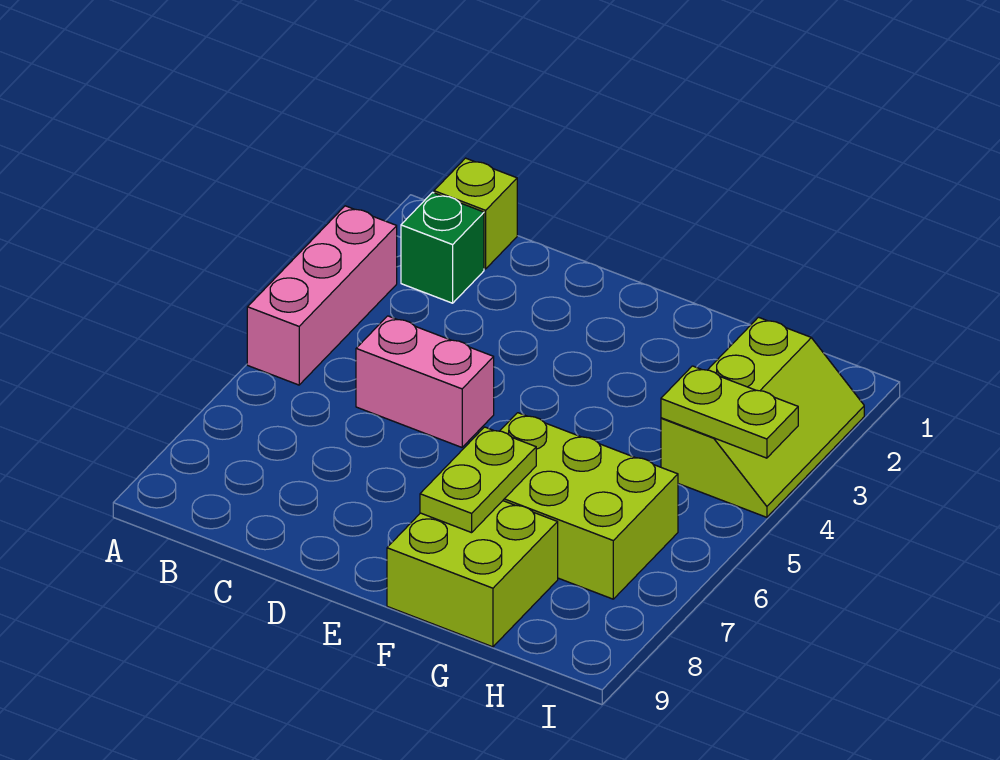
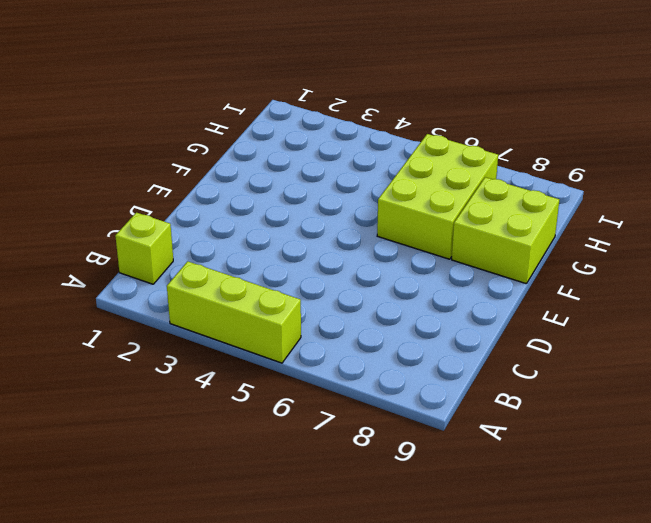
lime 1x3 brick [167,261,301,363] -> pink 1x3 brick [247,206,397,385]
none -> green 1x1 brick [401,192,484,303]
none -> pink 1x2 brick [356,316,494,447]

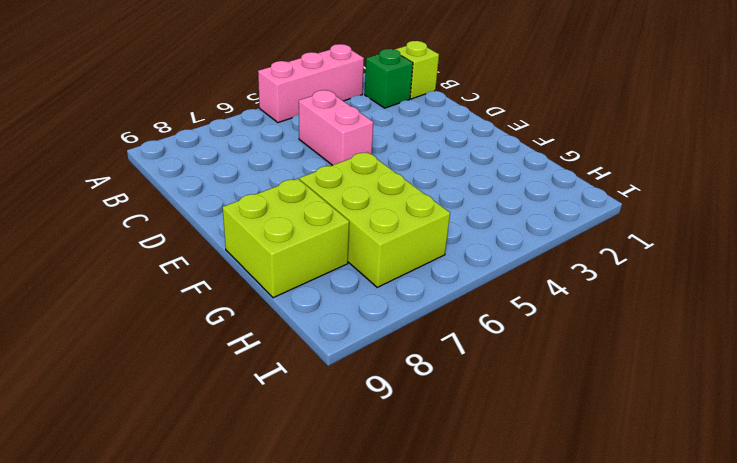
none -> lime 2x3 slope [661,317,864,517]
none -> lime 1x2 plate [420,427,536,533]

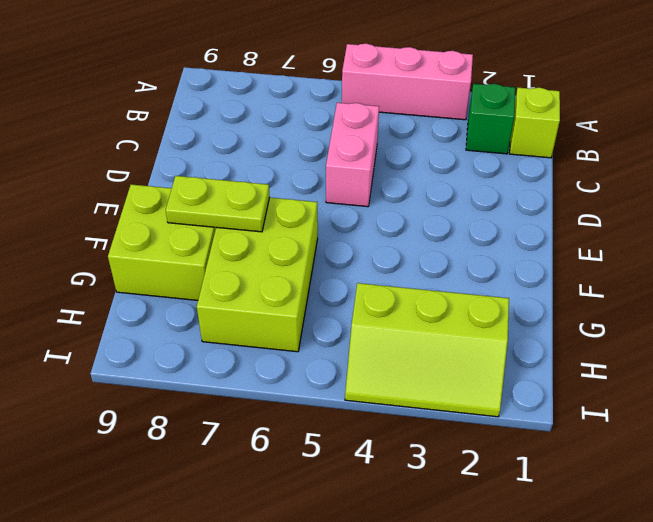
none -> lime 1x2 plate [661,366,798,458]

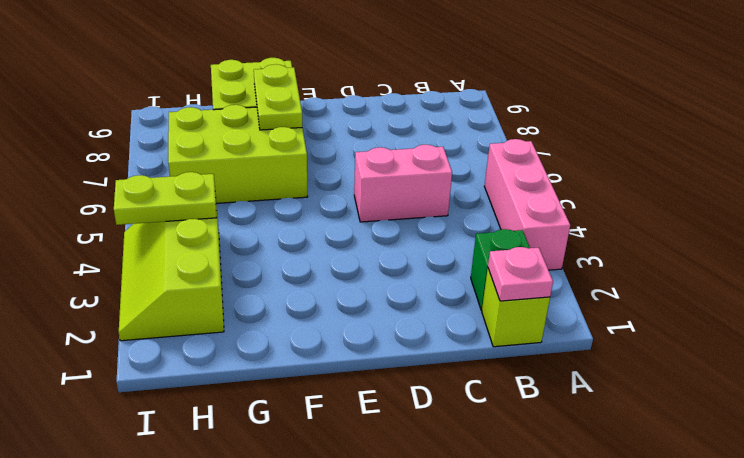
pink 1x1 plate [488,247,553,301] -> none

